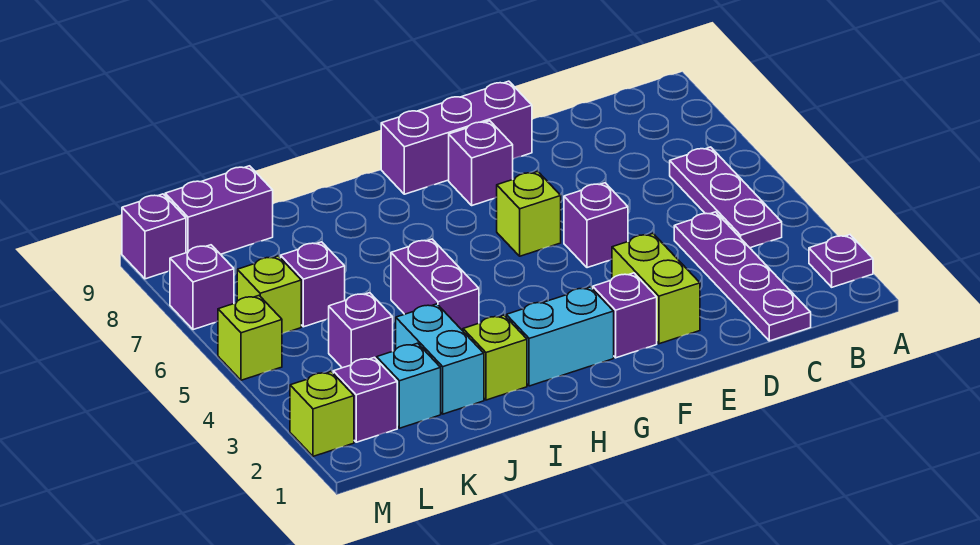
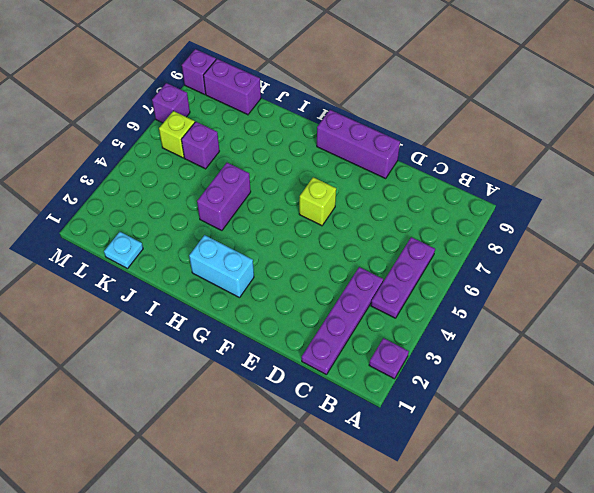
cyan 1x1 plate [104,232,143,269] -> none
none -> lime 1x2 brick [612,234,700,344]
none -> purple 1x1 brick [564,183,628,268]
none -> purple 1x1 brick [593,273,657,358]

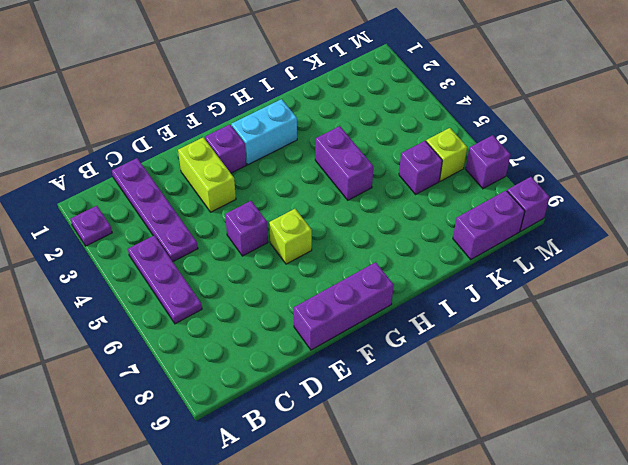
none -> purple 1x1 brick [449,121,513,205]
none -> lime 1x1 brick [463,315,527,400]
none -> cyan 1x2 brick [396,304,484,414]

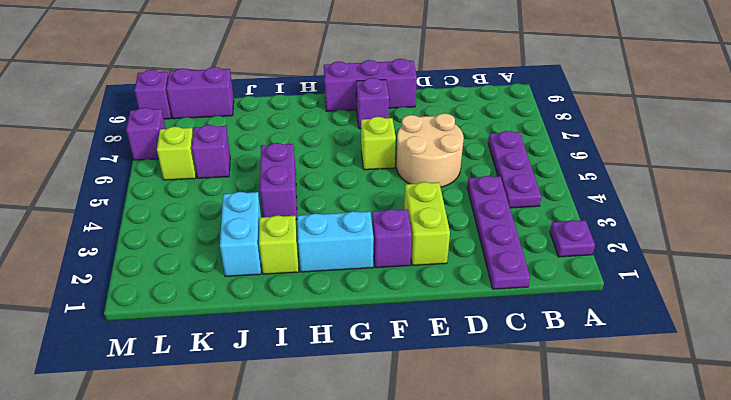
tan 2x2 round brick [396,113,464,187] -> purple 1x1 brick [564,183,628,268]
none -> cyan 1x1 brick [377,343,441,428]
none -> purple 1x1 brick [329,293,393,368]
none -> purple 1x1 brick [333,357,397,442]

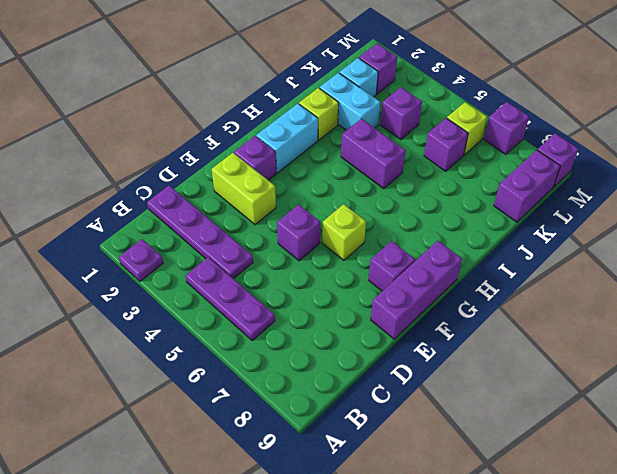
none -> lime 1x1 brick [290,372,354,456]
none -> lime 1x1 brick [218,296,282,380]

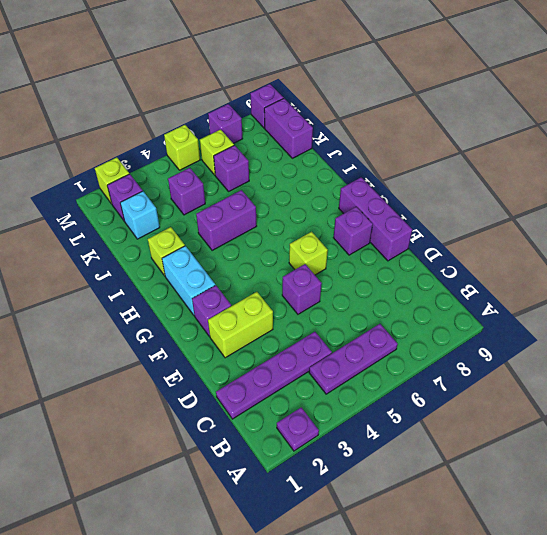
none -> cyan 1x2 brick [396,304,484,414]

